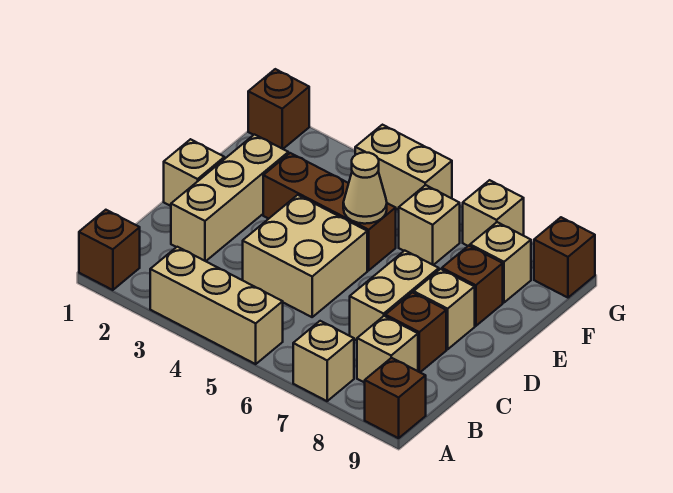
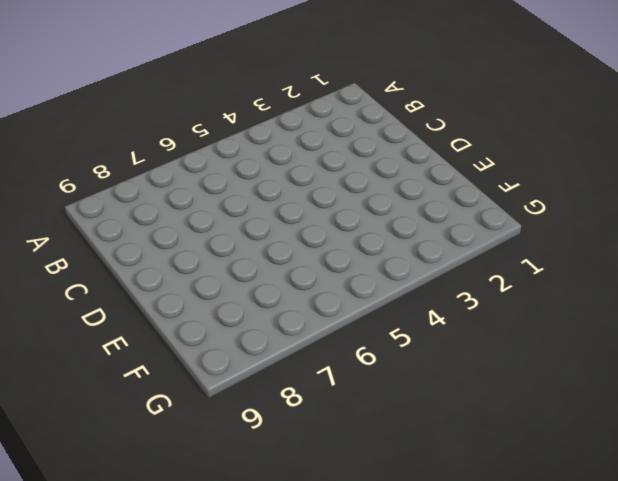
none -> brown 1x1 brick [79,210,140,290]
none -> tan 1x3 brick [150,247,283,364]
none -> tan 1x1 brick [293,321,354,401]

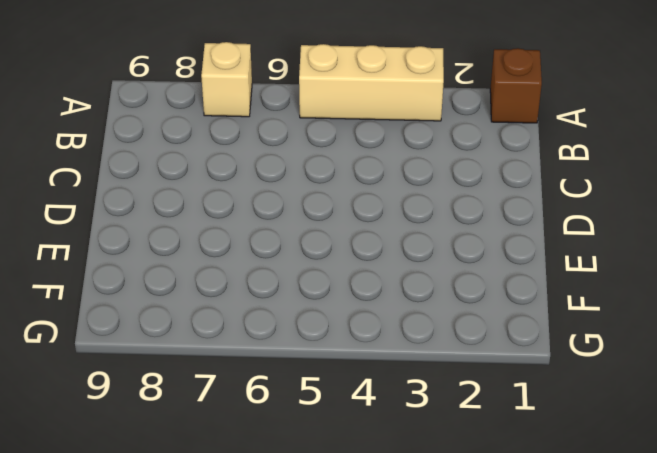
none -> brown 1x1 brick [365,358,426,438]
none -> tan 1x1 brick [357,316,418,383]
none -> tan 1x3 brick [171,135,288,261]

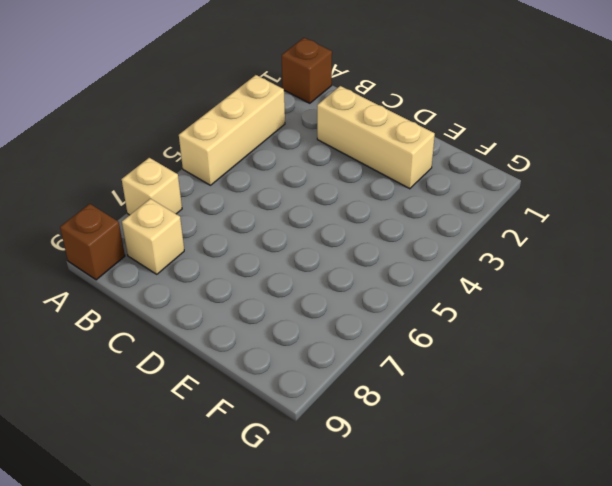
none -> tan 2x2 brick [243,195,367,317]
none -> tan 1x2 brick [350,251,439,340]
none -> brown 1x1 brick [385,292,446,372]

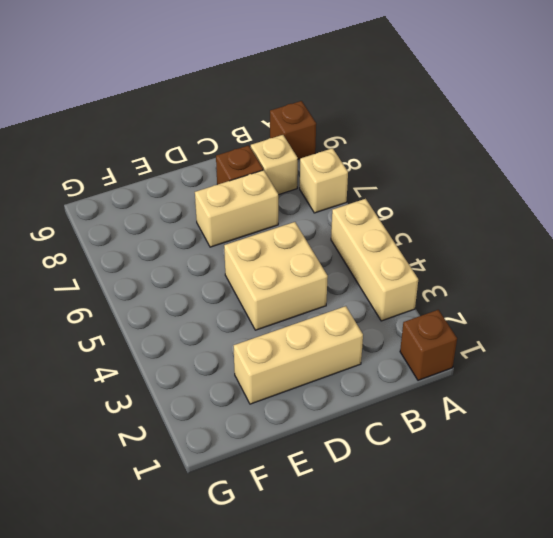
none -> tan 1x1 brick [164,139,224,206]
none -> tan 1x1 brick [414,269,475,349]
none -> brown 1x3 brick [263,153,396,270]

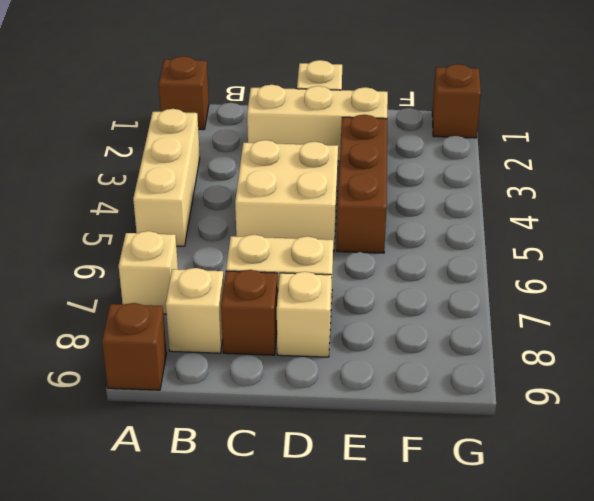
none -> brown 1x1 brick [442,246,503,326]
none -> tan 1x1 brick [399,185,460,265]
none -> tan 1x1 brick [470,222,531,302]

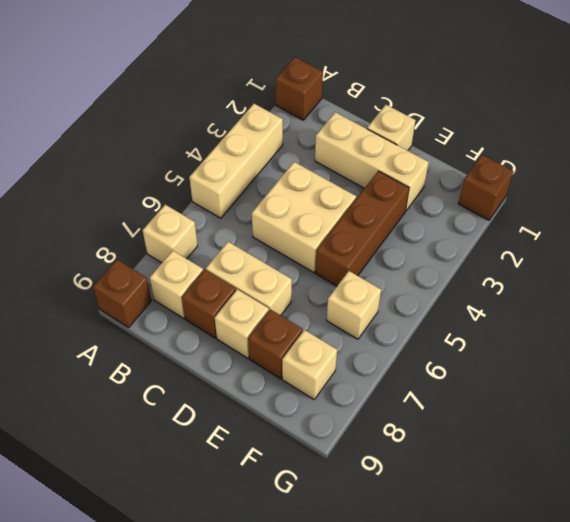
none -> tan 1x2 brick [355,125,452,210]
none -> tan 1x1 brick [463,180,524,246]
none -> brown 1x1 brick [534,217,595,298]

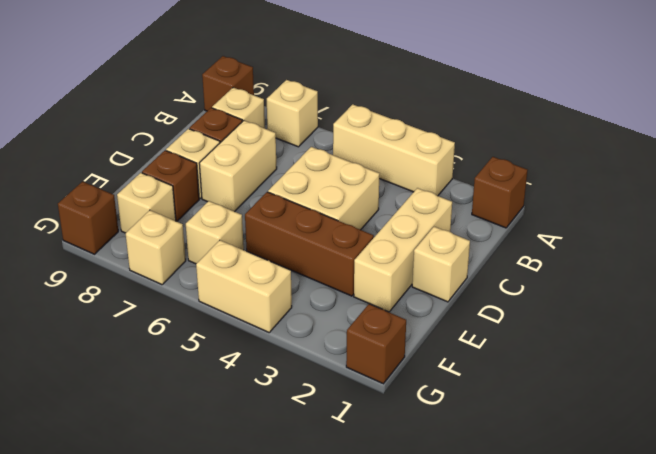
none -> tan 1x1 cone [343,152,387,224]

